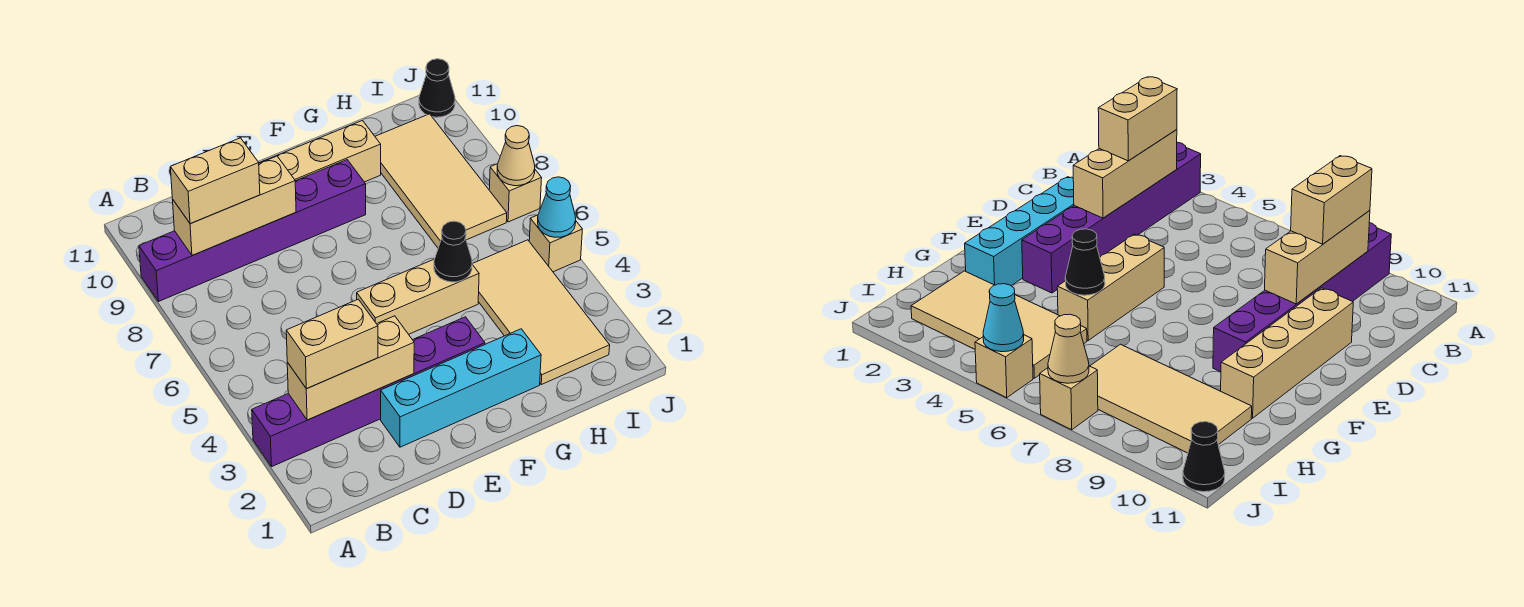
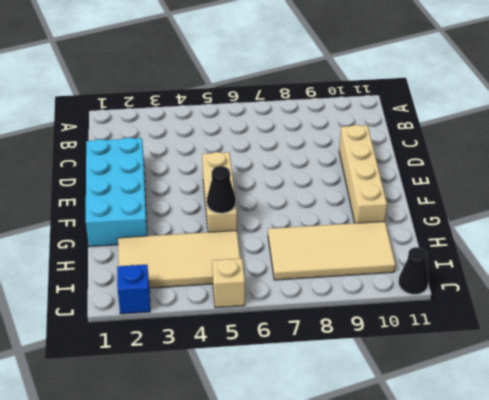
cyan 2x4 brick [86,138,147,247] -> cyan 1x4 brick [381,329,541,447]
blue 1x1 brick [117,265,150,314] -> none
none -> purple 1x6 brick [252,317,485,466]
none -> purple 1x6 brick [139,160,366,302]
none -> tan 1x1 brick [489,164,542,222]

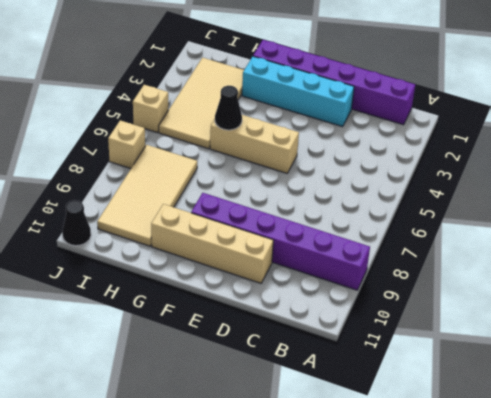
purple 1x6 brick [253,40,415,125] -> purple 1x6 brick moved to [252,317,485,466]
none -> tan 1x3 brick [287,316,414,420]
none -> tan 1x3 brick [173,156,296,256]
none -> cyan 1x1 cone [538,177,576,237]

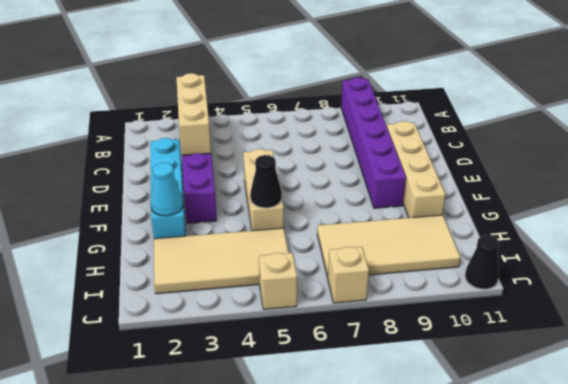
cyan 1x1 cone [151,163,183,216] -> cyan 1x1 cone moved to [538,177,576,237]
none -> tan 1x3 brick [173,156,296,256]
none -> tan 1x1 cone [497,126,535,186]
none -> tan 1x2 brick [286,299,378,389]

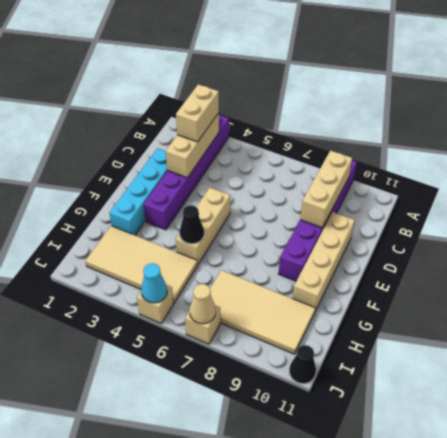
none -> tan 1x2 brick [170,138,260,224]

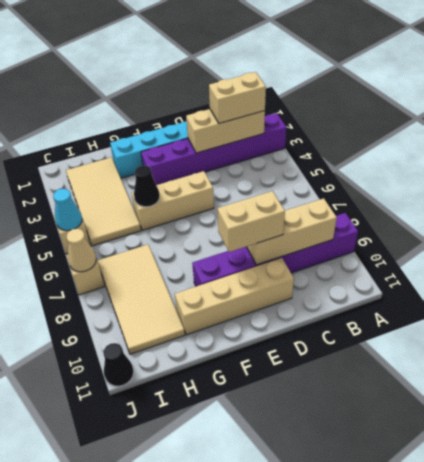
tan 1x2 brick [218,191,285,252] -> tan 1x2 brick moved to [170,138,260,224]

